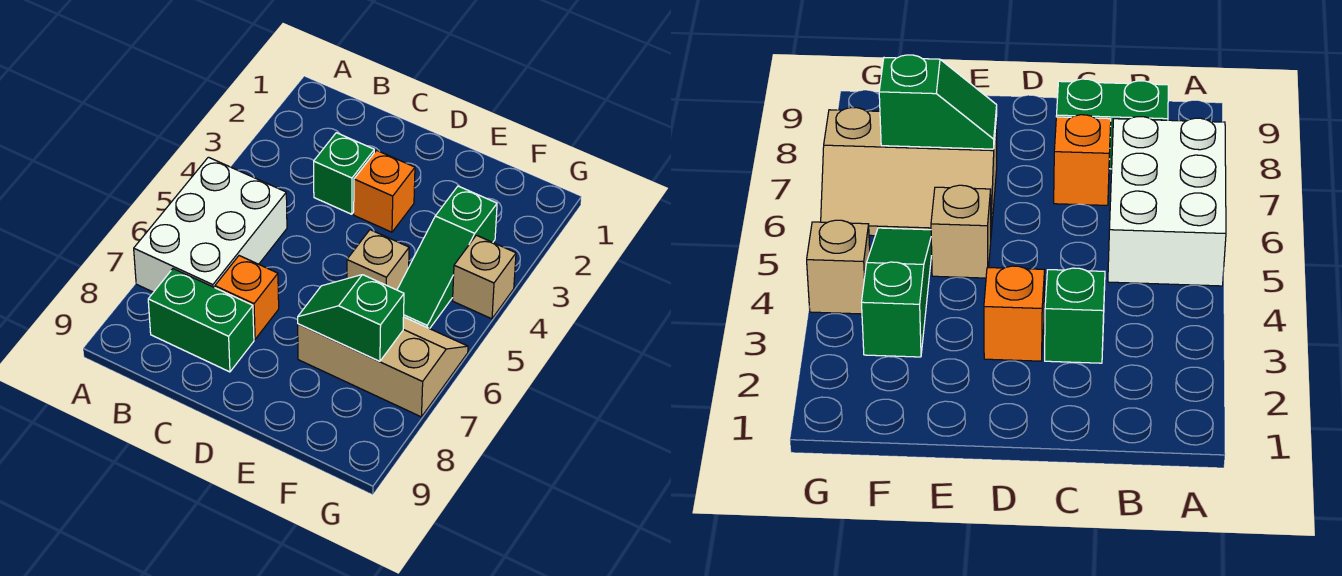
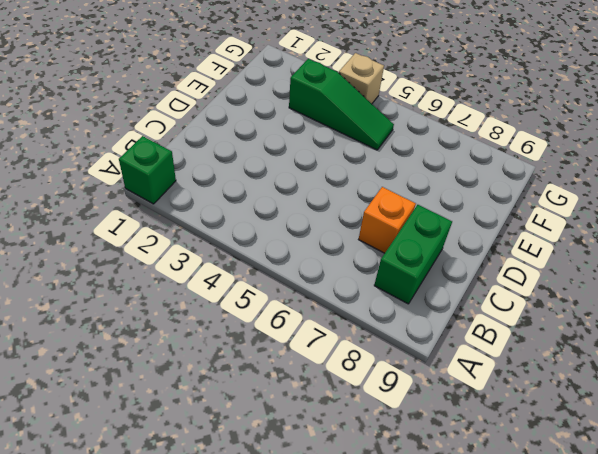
green 1x1 brick [119,136,176,204] -> green 1x1 brick moved to [314,133,374,214]
none -> white 2x3 brick [134,157,287,292]
none -> orange 1x1 brick [354,150,415,232]

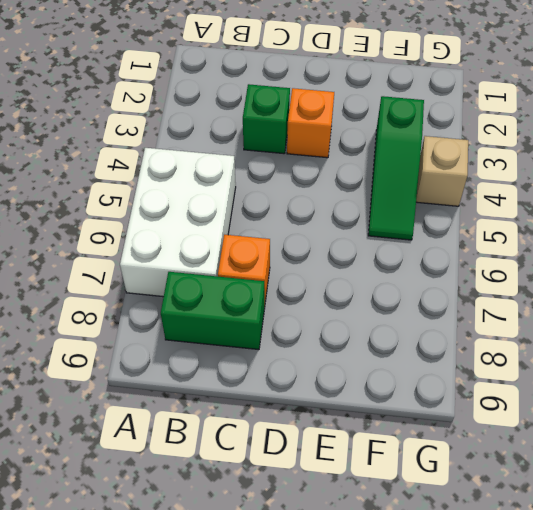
none -> tan 1x1 brick [347,230,409,290]
none -> tan 2x3 slope [298,317,468,417]

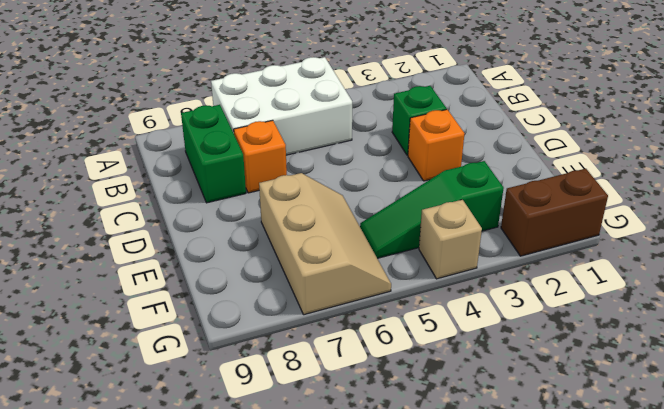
brown 1x2 brick [501,169,608,256] -> none
none -> tan 1x1 brick [347,230,409,290]
none -> green 1x2 slope [298,275,404,361]

